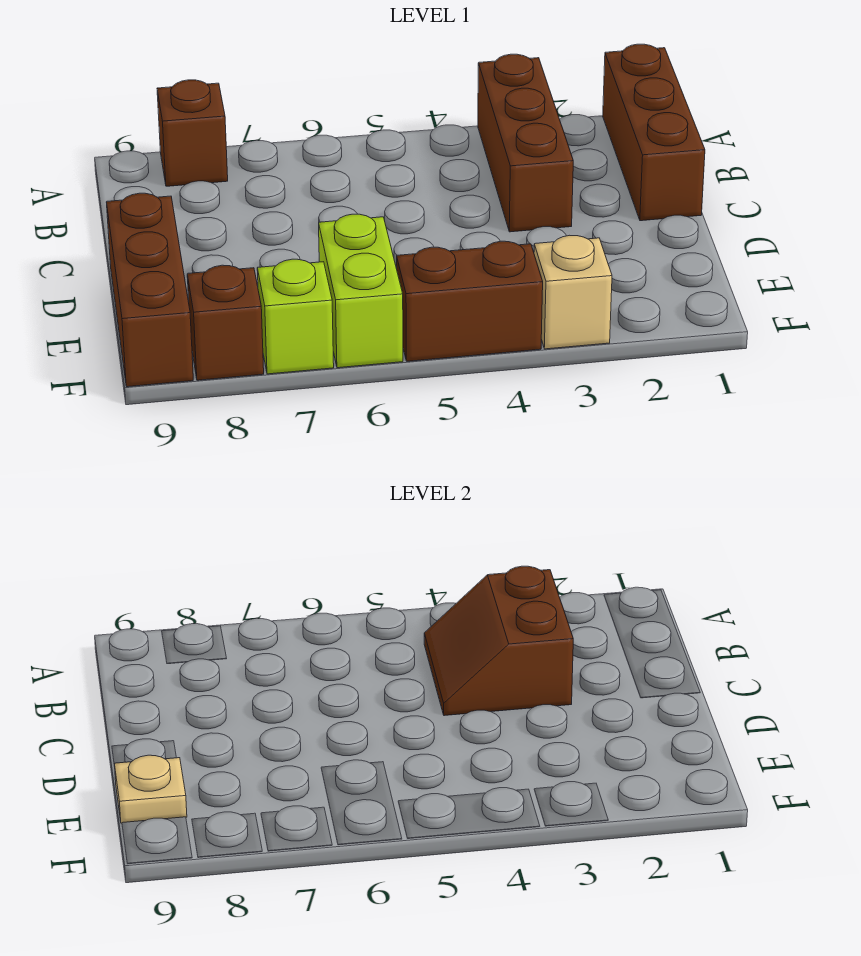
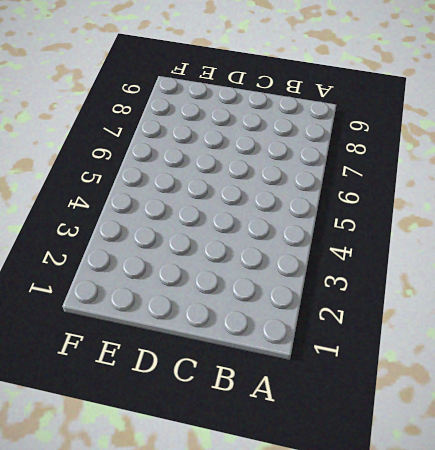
none -> brown 1x3 brick [603,44,705,221]
none -> brown 1x3 brick [478,54,573,232]

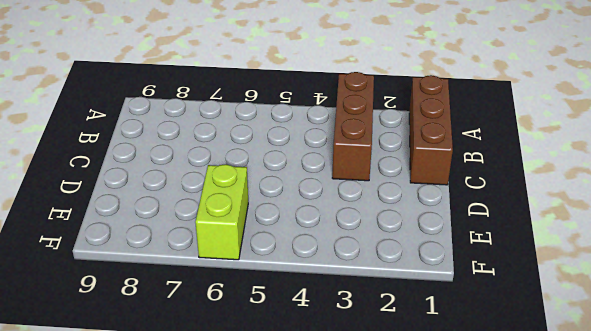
none -> brown 1x1 brick [157,80,228,186]
none -> brown 1x3 brick [107,193,193,387]

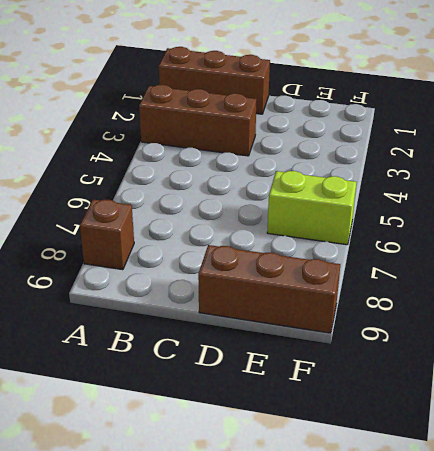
none -> tan 1x1 brick [534,235,612,349]
none -> brown 1x2 brick [397,241,543,361]

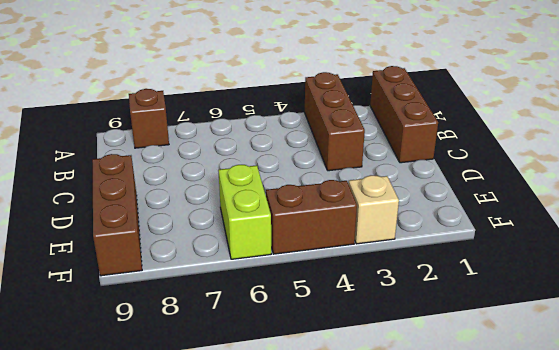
none -> lime 1x1 brick [257,259,334,374]
none -> brown 1x1 brick [187,265,264,380]

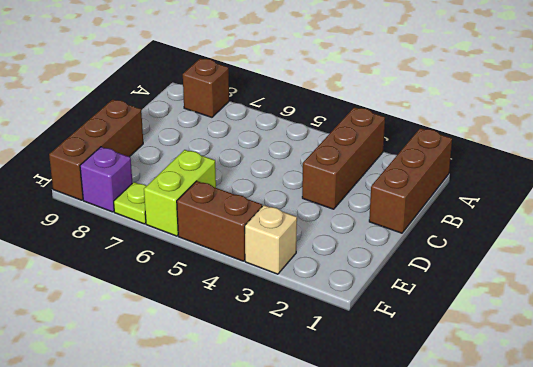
lime 1x1 plate [114,182,146,224] -> lime 1x1 brick [257,259,334,374]
purple 1x1 brick [80,147,132,212] -> brown 1x1 brick [187,265,264,380]
none -> brown 2x2 slope [424,566,573,716]
none -> tan 1x1 plate [114,755,187,823]

